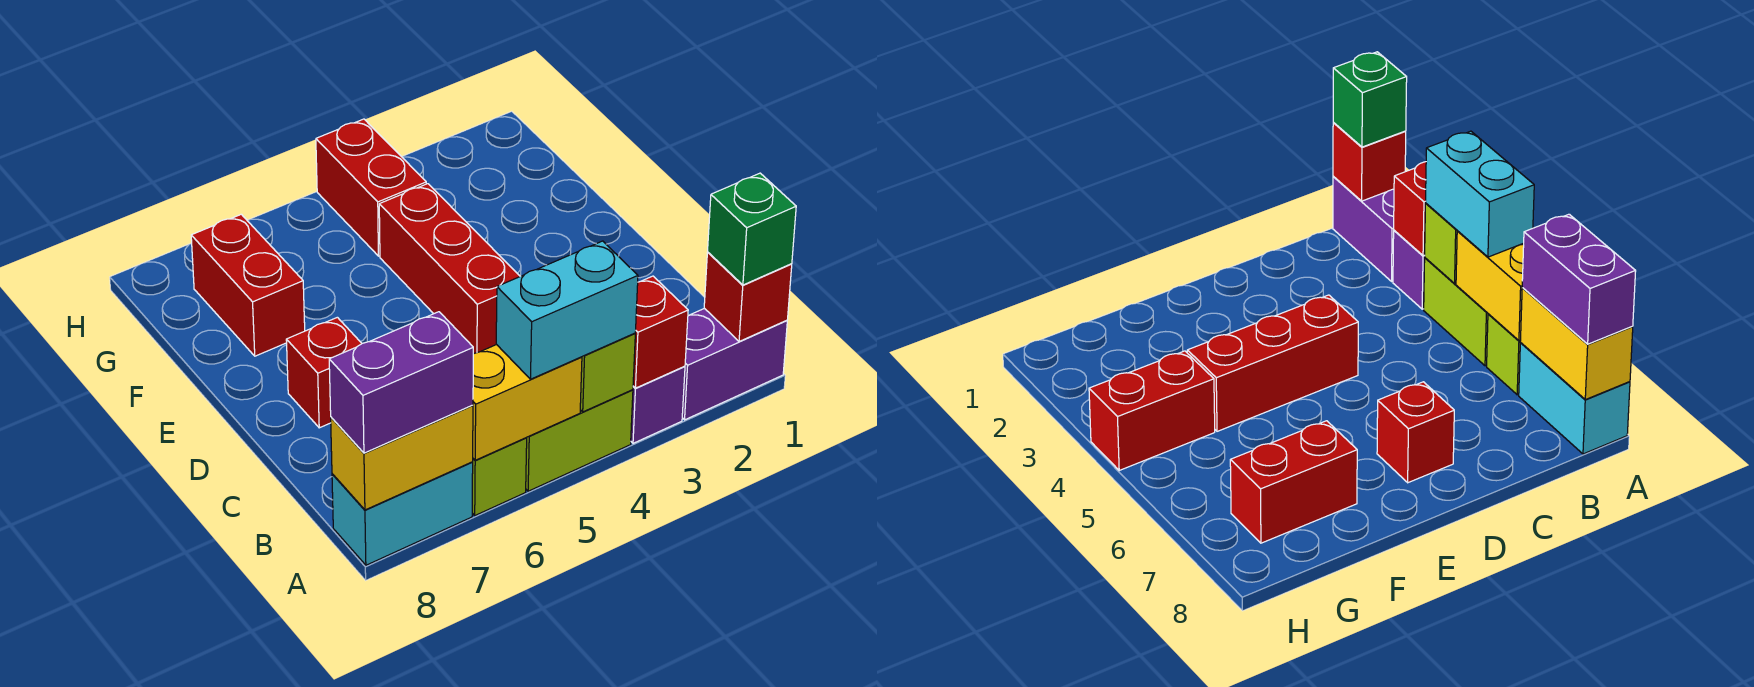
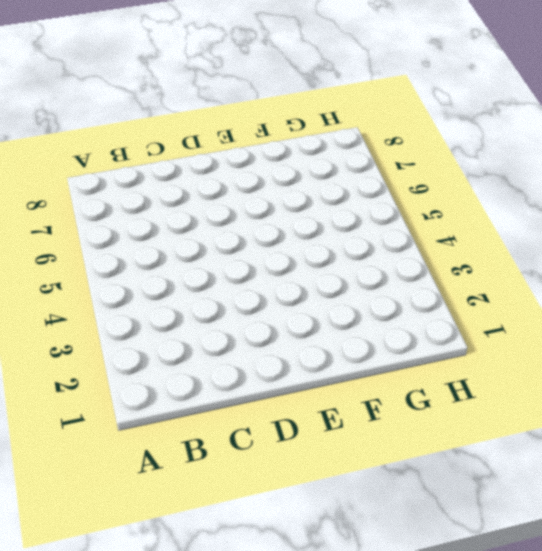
none -> purple 1x2 brick [682,308,787,420]
none -> purple 1x1 brick [631,366,685,443]
none -> lime 1x2 brick [526,390,633,491]

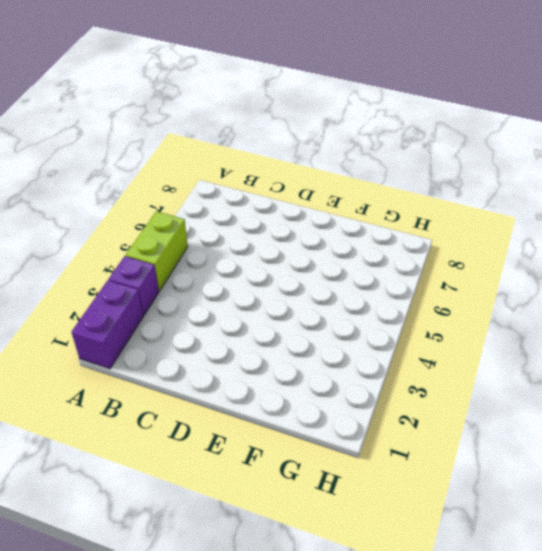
none -> lime 1x1 brick [472,438,527,515]
none -> cyan 1x2 brick [332,462,473,565]
none -> red 1x3 brick [379,184,520,354]

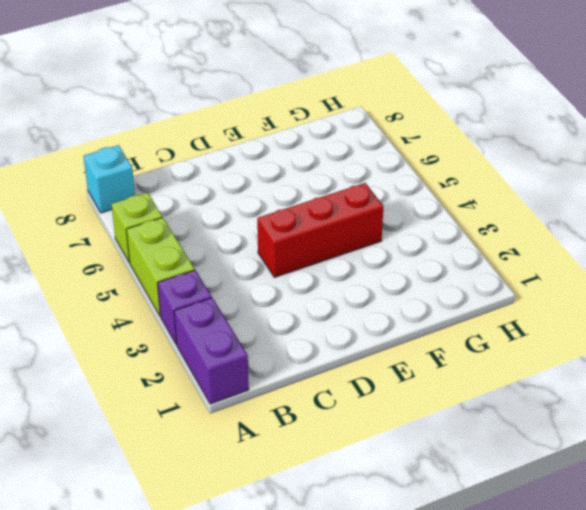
cyan 1x1 brick [83,145,135,213] -> cyan 1x2 brick [332,462,473,565]
none -> red 1x1 brick [286,317,362,428]
none -> red 1x2 brick [191,214,305,356]
none -> red 1x2 brick [316,119,426,256]

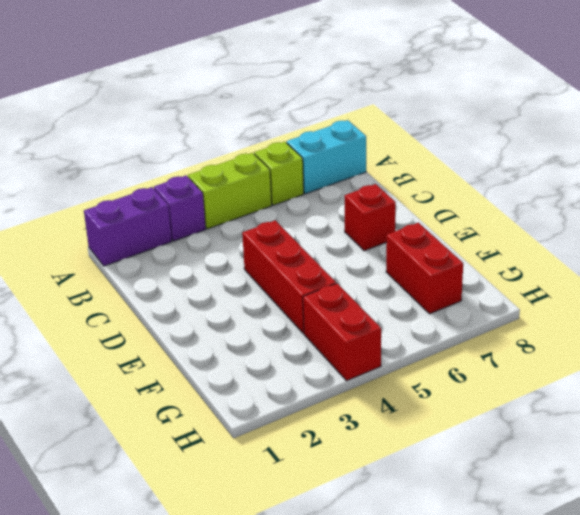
none -> red 1x1 brick [704,252,792,342]
none -> red 1x1 brick [633,276,688,388]
none -> lime 1x1 brick [580,333,635,412]

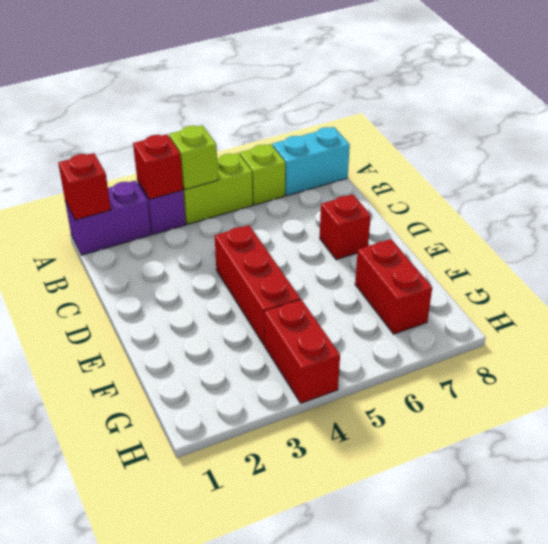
none -> yellow 1x2 brick [473,345,582,460]
none -> yellow 1x2 brick [331,405,473,510]
none -> green 1x1 brick [708,173,796,285]

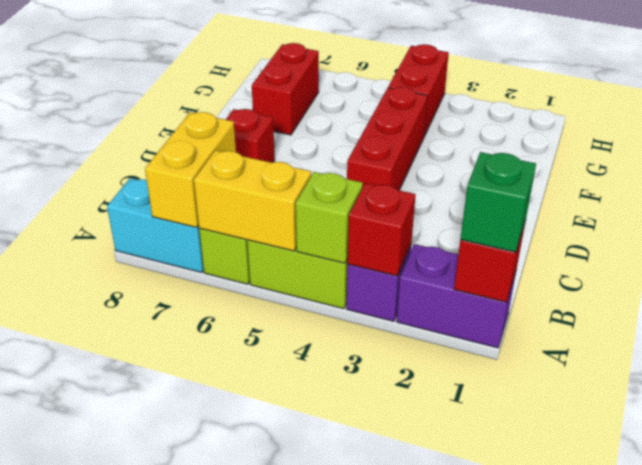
yellow 1x2 brick [145,112,236,227] -> yellow 1x2 brick turned to [331,405,473,510]
none -> cyan 1x2 brick [496,241,638,379]
none -> purple 1x2 brick [329,312,473,453]

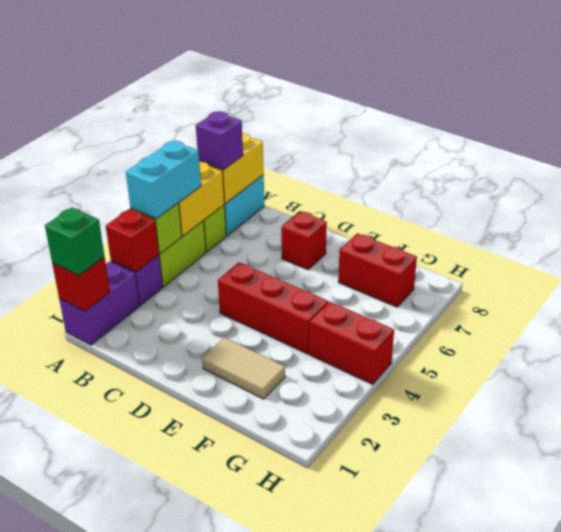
purple 1x1 brick [196,111,243,170] -> purple 1x2 brick [329,312,473,453]
tan 1x2 tile [202,337,285,399] -> none

